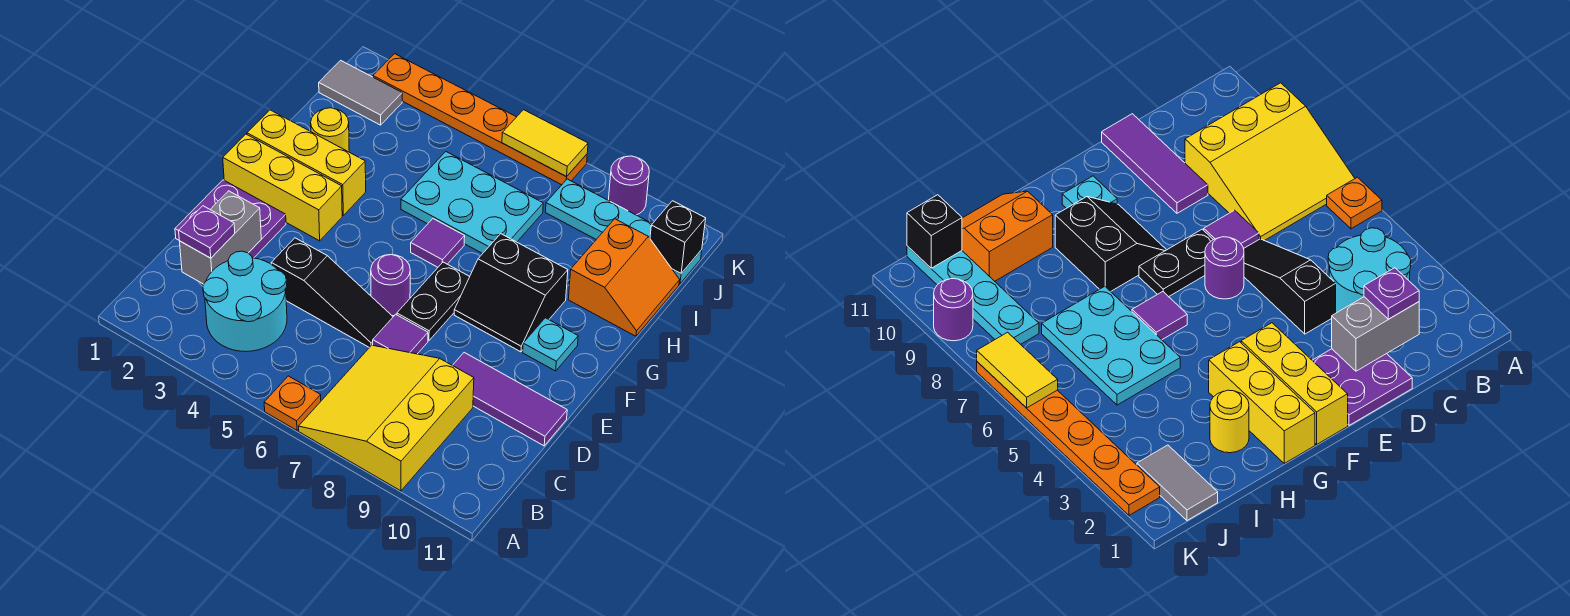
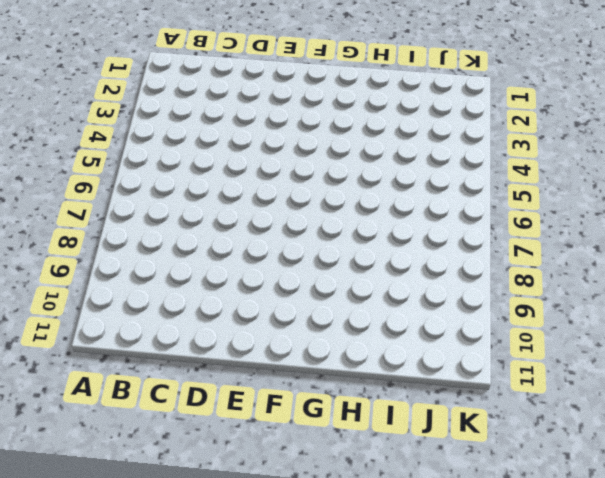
none -> orange 1x1 plate [264,376,321,430]
none -> yellow 3x3 slope [299,345,474,491]
none -> cyan 2x2 round brick [203,251,287,352]

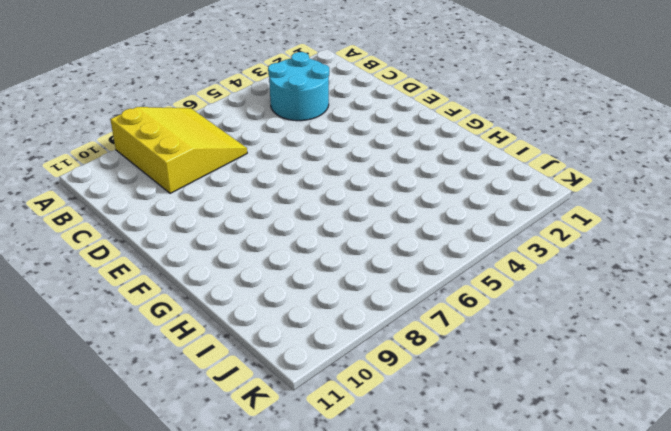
none -> orange 1x1 plate [264,376,321,430]
none -> purple 2x2 plate [175,180,286,258]
none -> black 1x3 slope [271,238,393,348]

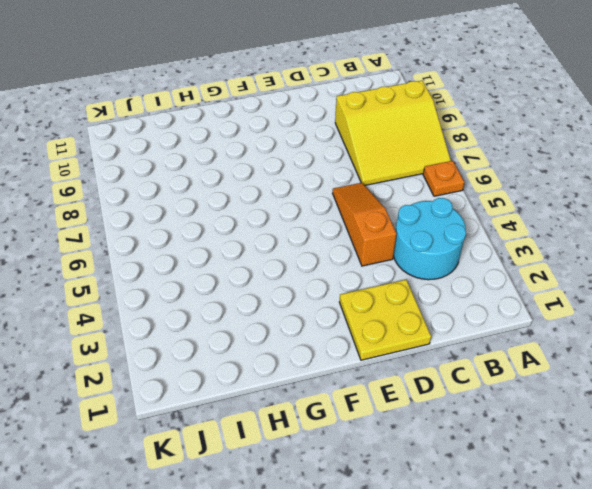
yellow 2x2 plate [340,280,431,360] -> purple 2x2 plate [175,180,286,258]
orange 1x3 slope [333,183,396,266] -> black 1x3 slope [271,238,393,348]
none -> purple 1x1 tile [373,315,428,354]
none -> purple 1x3 tile [453,353,567,446]
none -> purple 1x1 round brick [371,255,410,316]

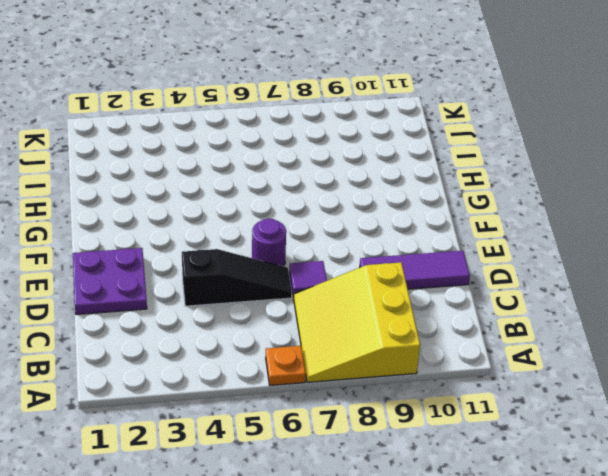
none -> cyan 2x2 round brick [203,251,287,352]
none -> black 1x2 plate [397,262,470,341]
none -> yellow 1x3 brick [223,134,342,241]

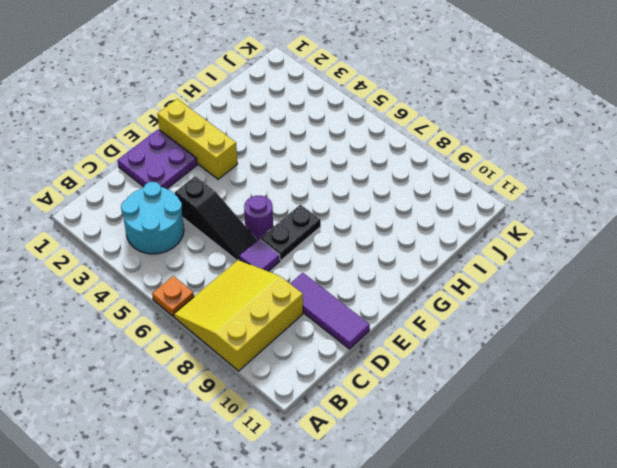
none -> black 2x2 slope [454,234,568,352]
none -> cyan 1x1 plate [523,318,578,371]
none -> yellow 1x3 brick [247,110,366,215]

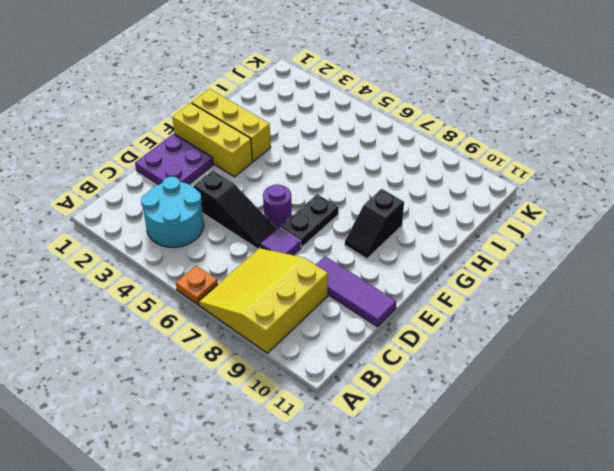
black 1x2 slope [345,189,404,259] -> black 2x2 slope [454,234,568,352]
none -> cyan 1x1 plate [523,318,578,371]
none -> purple 1x1 tile [411,219,465,267]
none -> yellow 1x1 round brick [311,108,349,152]

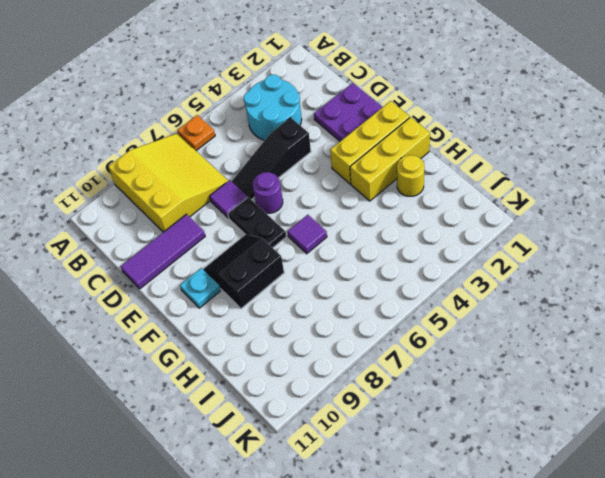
none -> cyan 2x3 plate [401,152,543,254]
none -> orange 2x2 slope [568,219,680,336]
none -> grey 1x2 tile [319,60,402,125]

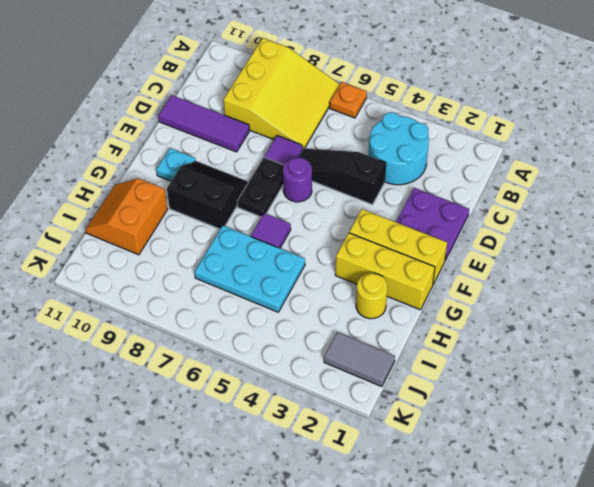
none -> cyan 1x4 plate [545,179,702,284]
none -> orange 1x6 plate [373,54,587,185]
none -> purple 1x1 round brick [608,156,649,215]

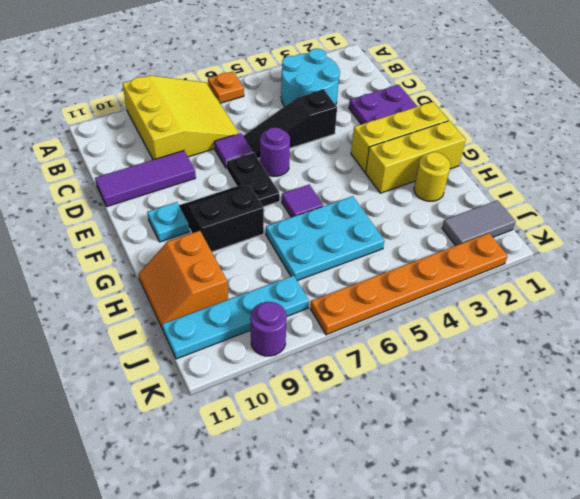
none -> grey 1x2 brick [180,191,261,284]
none -> black 1x1 brick [650,201,706,273]
none -> yellow 1x2 tile [502,110,588,177]

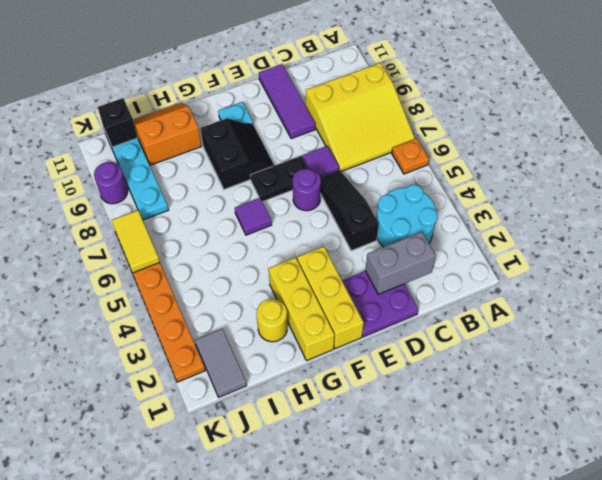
none -> cyan 2x3 plate [401,152,543,254]
none -> purple 1x1 plate [179,206,235,258]

